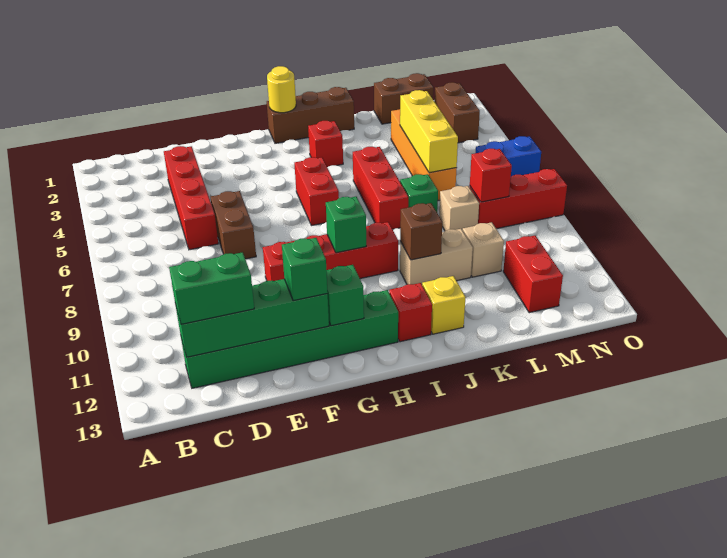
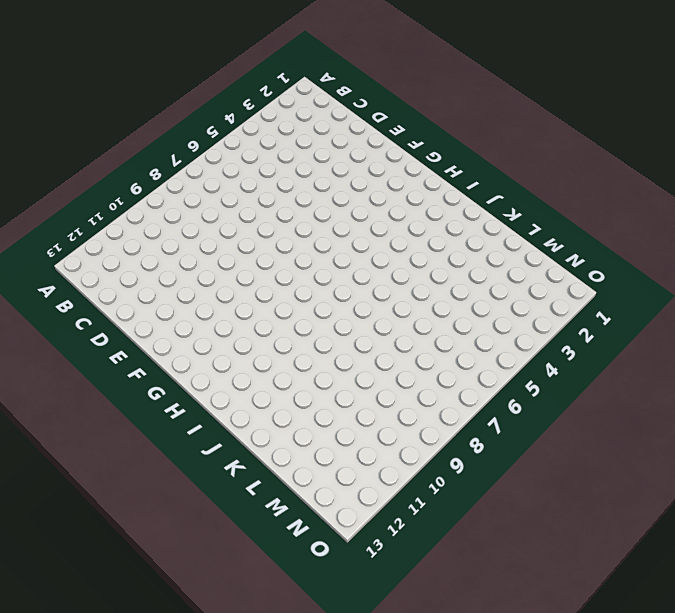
none -> green 1x6 brick [181,290,398,388]
none -> red 1x4 brick [164,146,218,250]
none -> brown 1x2 brick [210,191,256,259]

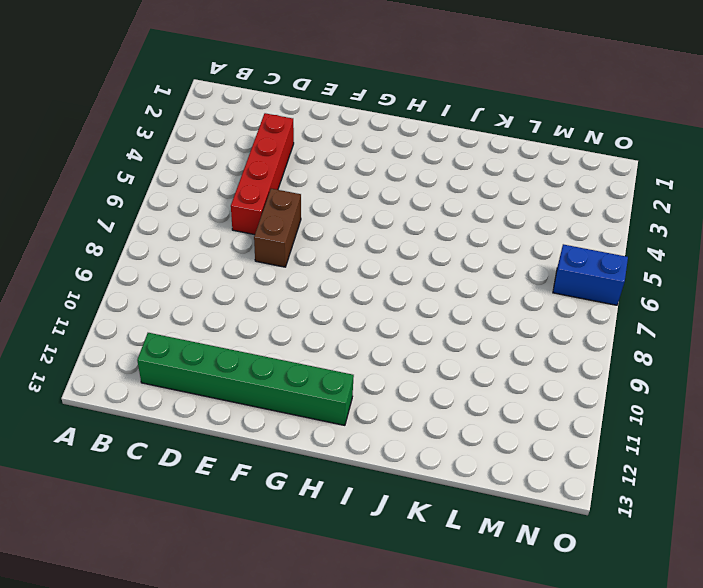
none -> red 1x4 brick [263,222,398,281]
none -> brown 1x3 brick [267,87,354,143]
none -> red 1x2 brick [294,157,339,226]

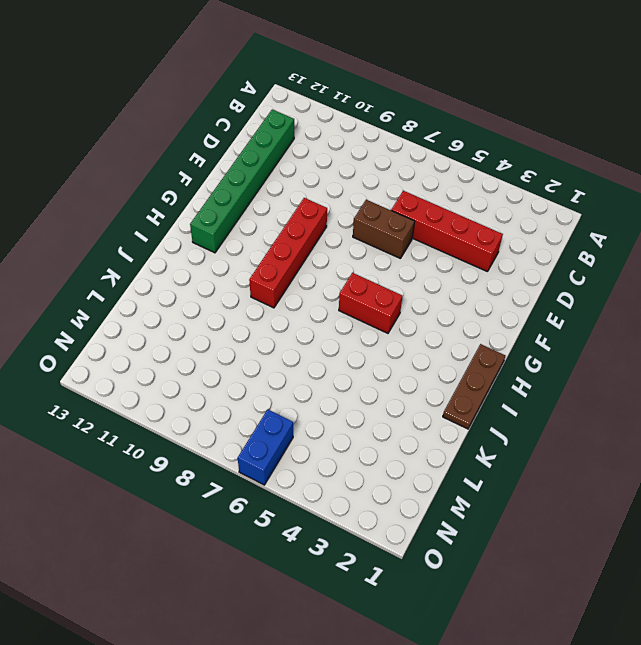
brown 1x3 plate [443,344,505,429] -> brown 1x3 brick [267,87,354,143]
none -> red 1x1 brick [308,121,343,167]
none -> red 1x1 brick [389,283,432,342]
none -> red 1x3 brick [353,147,408,229]

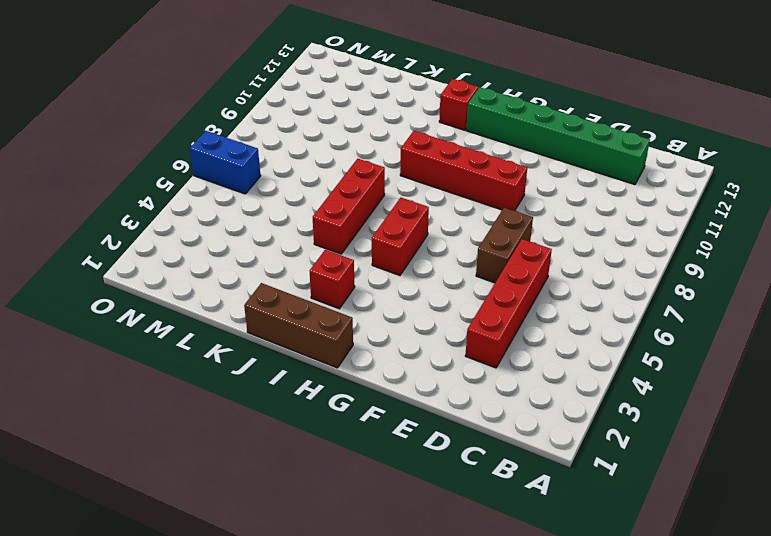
none -> tan 1x2 brick [400,229,473,284]
none -> yellow 1x1 brick [422,276,465,334]
none -> green 1x1 brick [400,174,438,212]

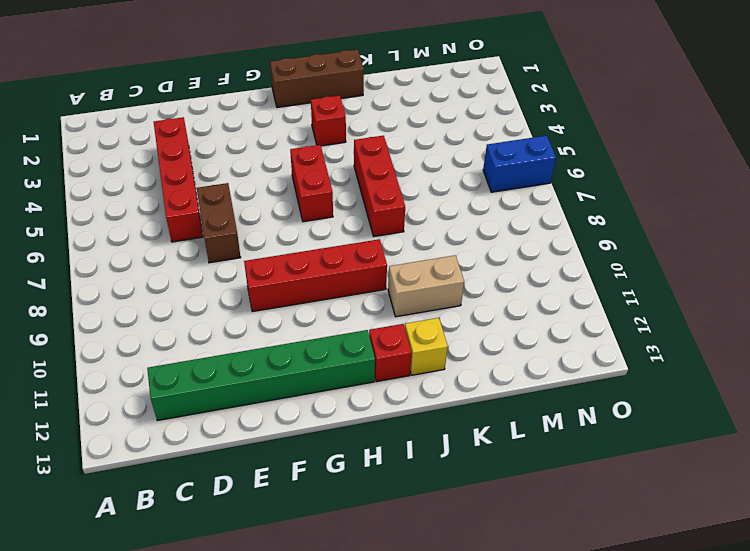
none -> green 1x1 brick [400,174,438,212]
none -> brown 1x2 brick [374,73,433,124]
none -> orange 1x4 brick [391,109,457,200]

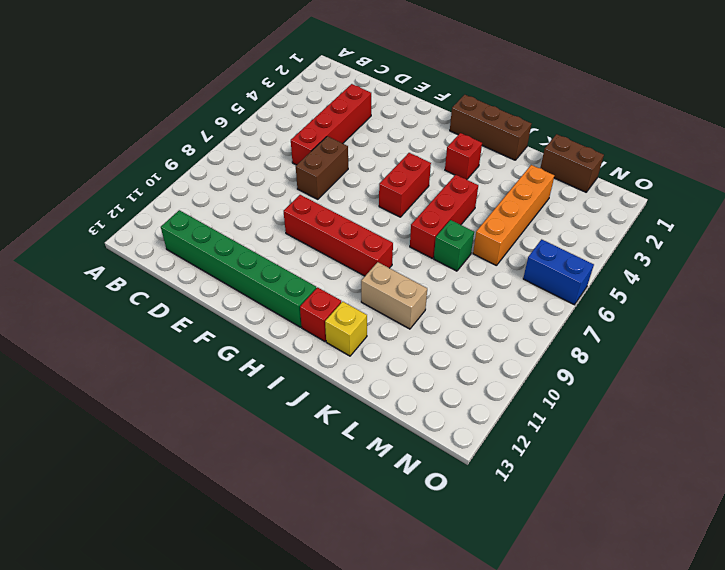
none -> tan 1x1 brick [439,186,479,231]
none -> tan 1x1 brick [463,222,504,277]
none -> red 1x3 brick [470,169,567,229]

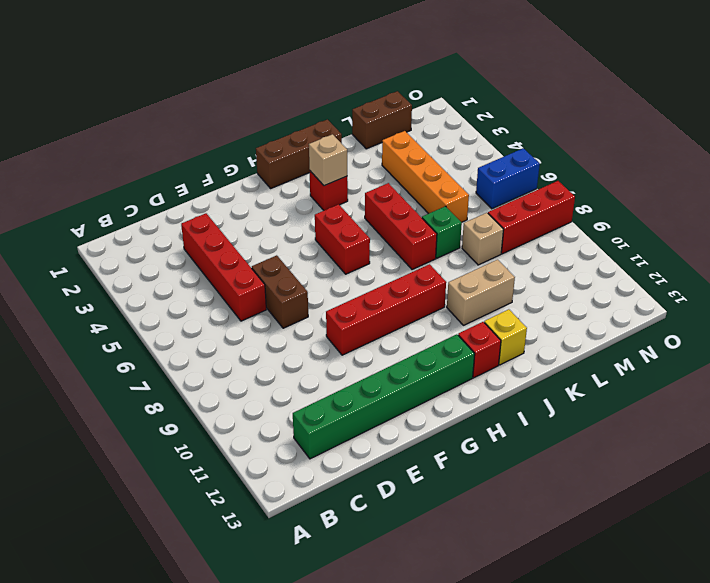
tan 1x1 brick [309,134,347,186] -> tan 1x1 brick moved to [463,222,504,277]
none -> red 1x2 brick [503,236,563,313]
none -> brown 1x2 brick [435,82,480,143]
none -> green 1x4 brick [175,279,329,357]

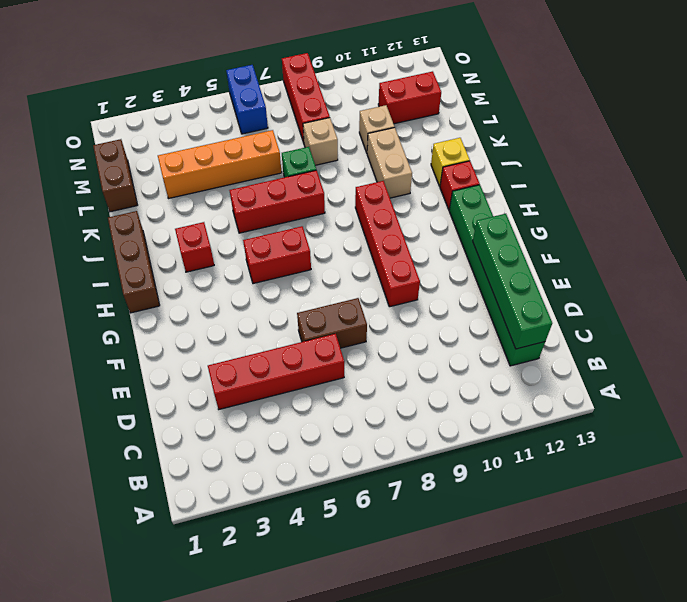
none -> brown 1x2 brick [435,82,480,143]
none -> green 1x1 brick [326,265,364,326]
none -> yellow 1x1 round brick [267,66,296,113]

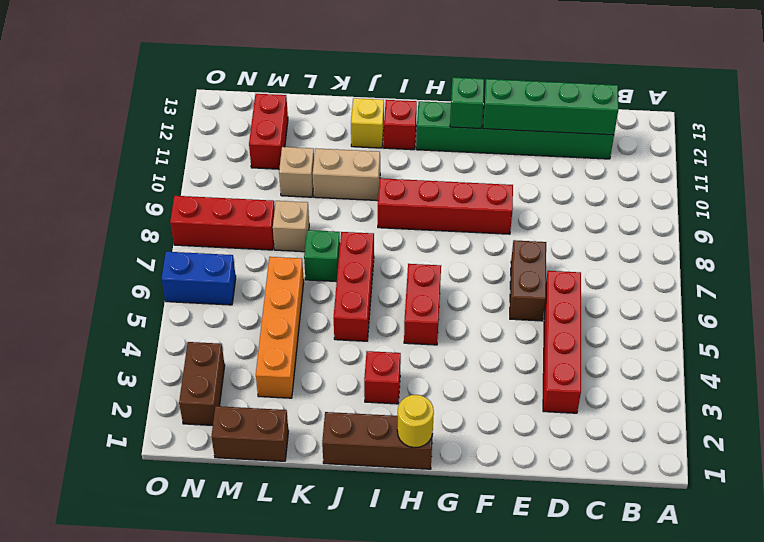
none -> green 1x1 brick [326,197,366,253]
none -> brown 1x1 brick [400,203,442,260]
none -> yellow 1x3 brick [400,90,458,173]

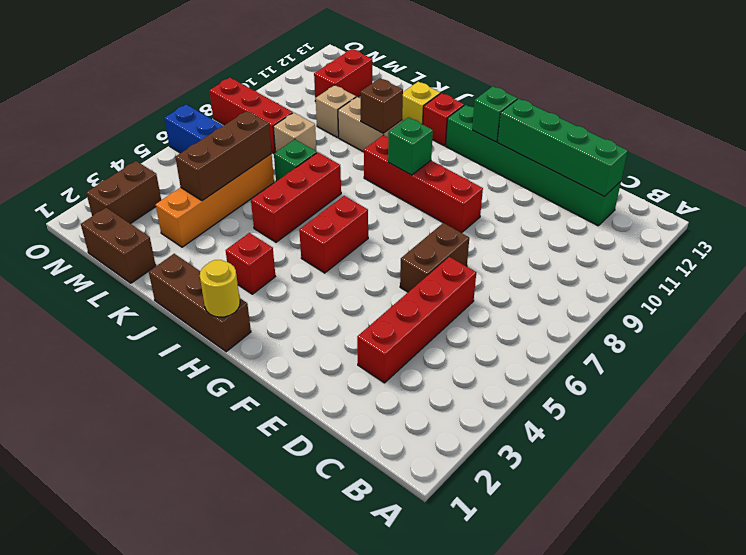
brown 1x3 brick [175,111,272,201] -> yellow 1x3 brick [400,90,458,173]
none -> red 1x1 brick [470,149,512,202]
none -> green 1x2 brick [169,252,254,324]
none -> green 1x1 brick [282,238,328,301]

